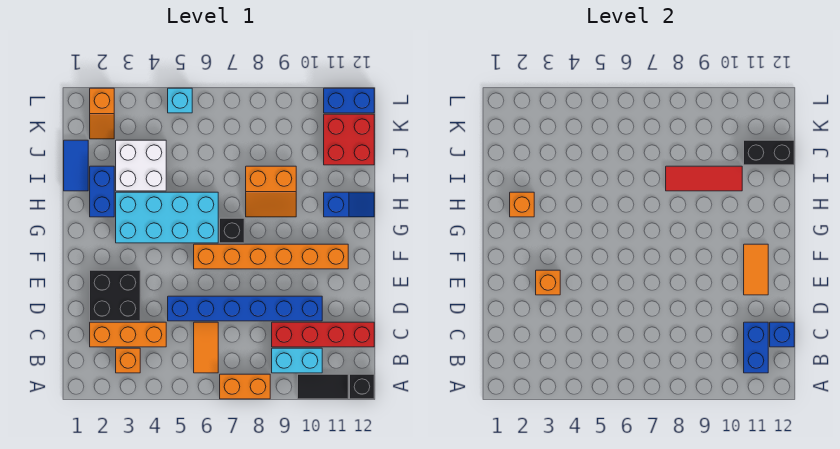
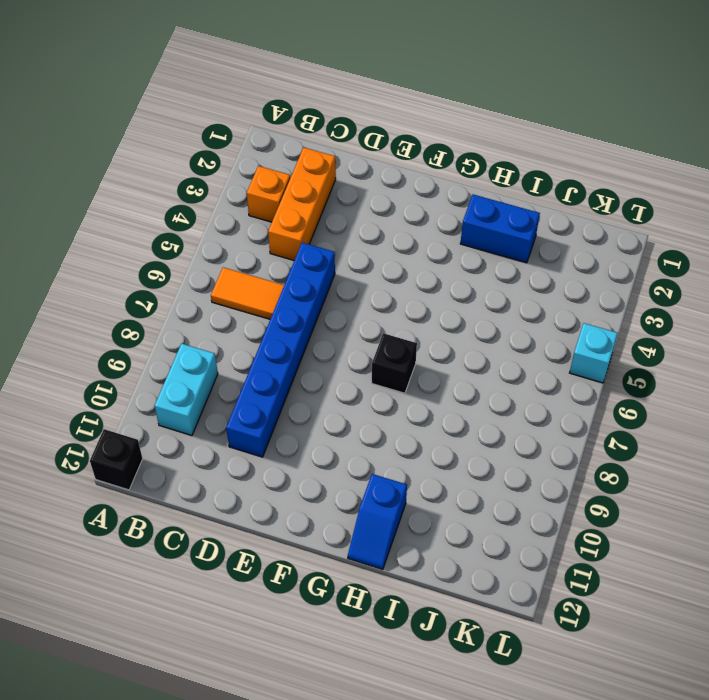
none -> orange 1x2 brick [220,374,270,399]
none -> black 1x2 tile [298,374,348,399]
none -> red 1x4 brick [272,322,374,347]

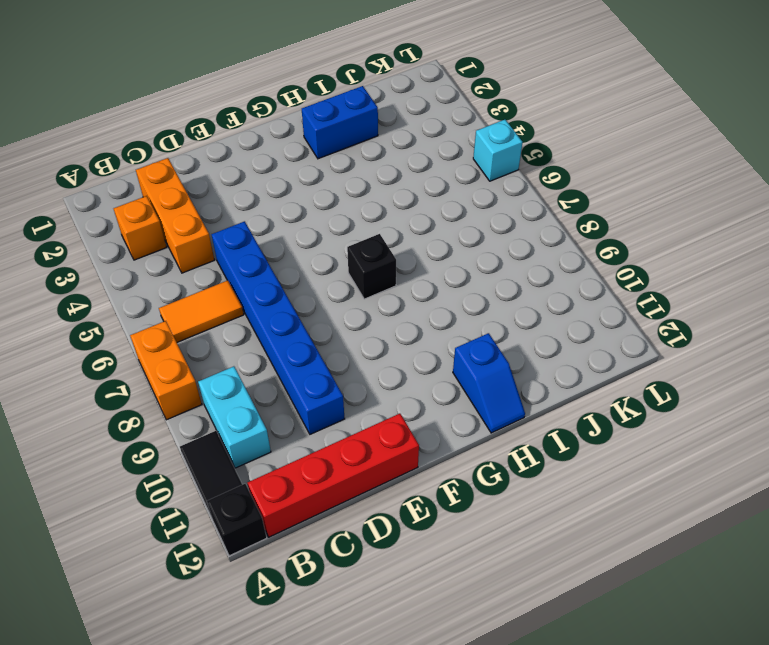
red 1x4 brick [248,414,419,537] -> red 1x4 brick turned to [272,322,374,347]
none -> black 2x2 brick [90,270,140,321]
none -> orange 1x6 brick [194,244,348,269]
none -> cyan 2x4 brick [116,192,218,243]

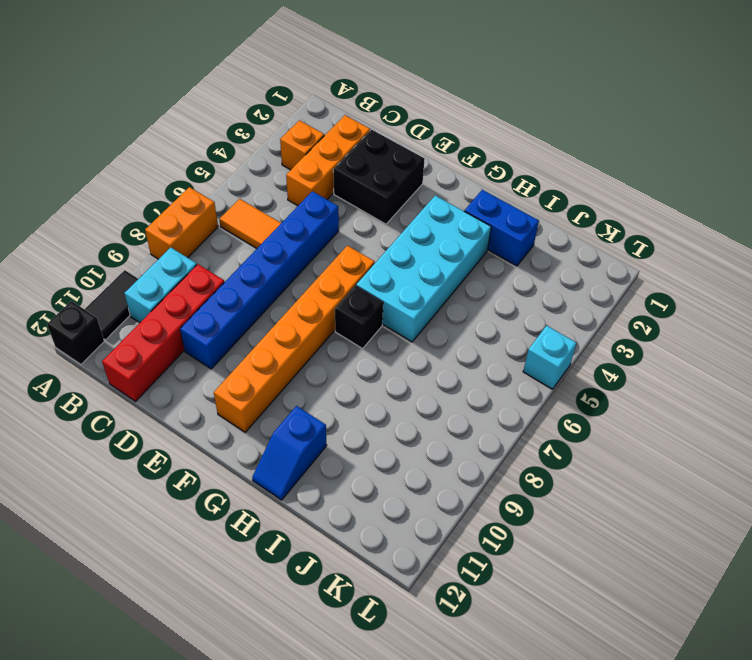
none -> orange 2x2 slope [246,166,296,217]
none -> blue 1x2 tile [64,140,88,191]
none -> white 2x2 brick [116,140,166,191]

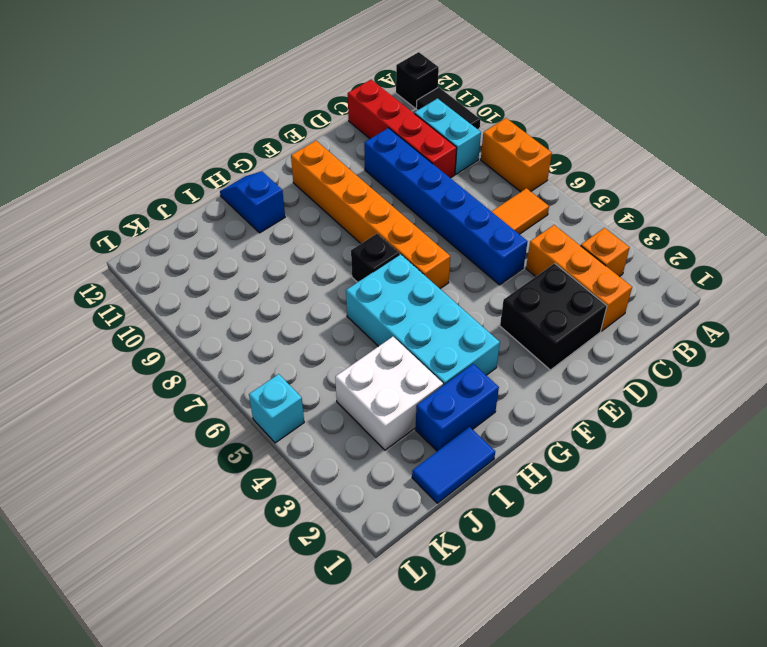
none -> orange 2x2 slope [246,166,296,217]
none -> red 2x2 brick [324,114,374,165]
none -> orange 1x2 slope [90,88,114,139]

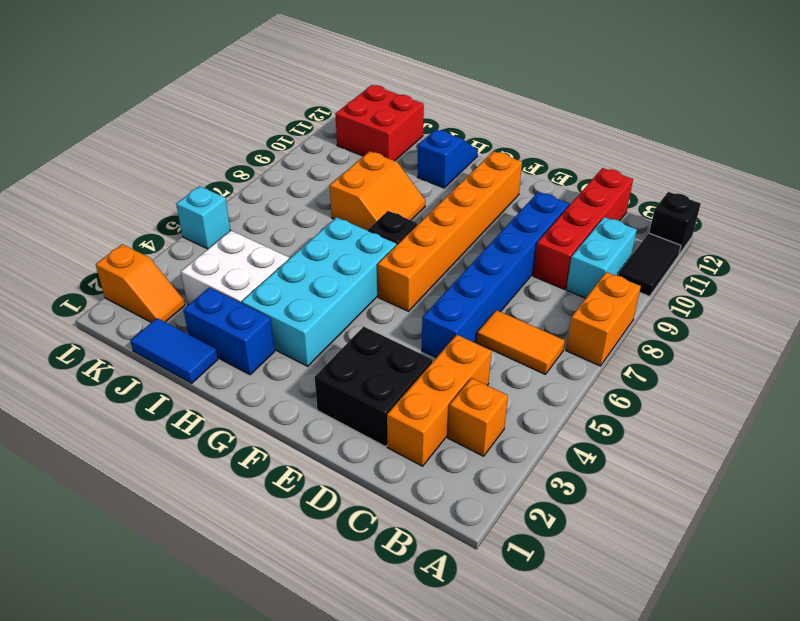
none -> blue 1x2 brick [324,88,374,113]
none -> blue 1x2 brick [744,322,768,373]
none -> blue 1x1 brick [770,322,794,347]

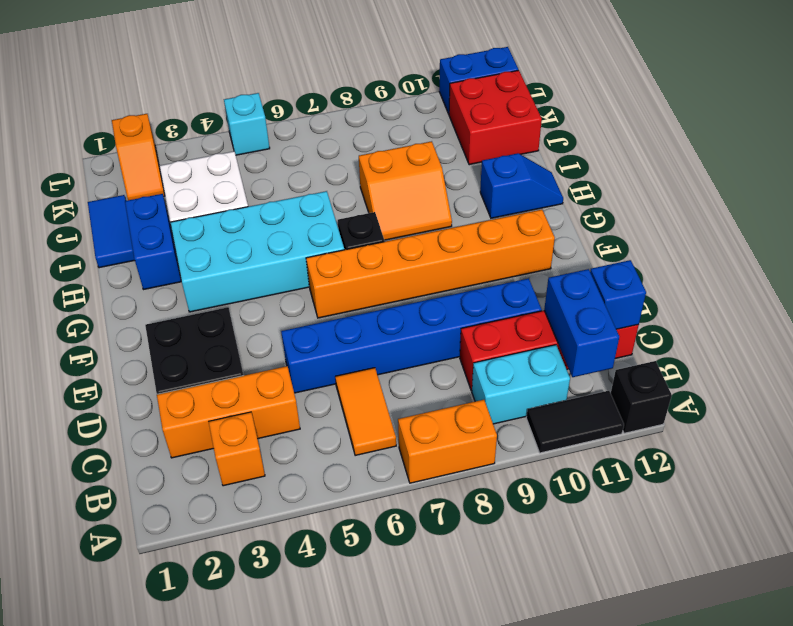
none -> orange 1x1 brick [536,270,560,295]
none -> orange 1x2 tile [744,244,768,295]
none -> orange 1x1 brick [510,192,534,217]

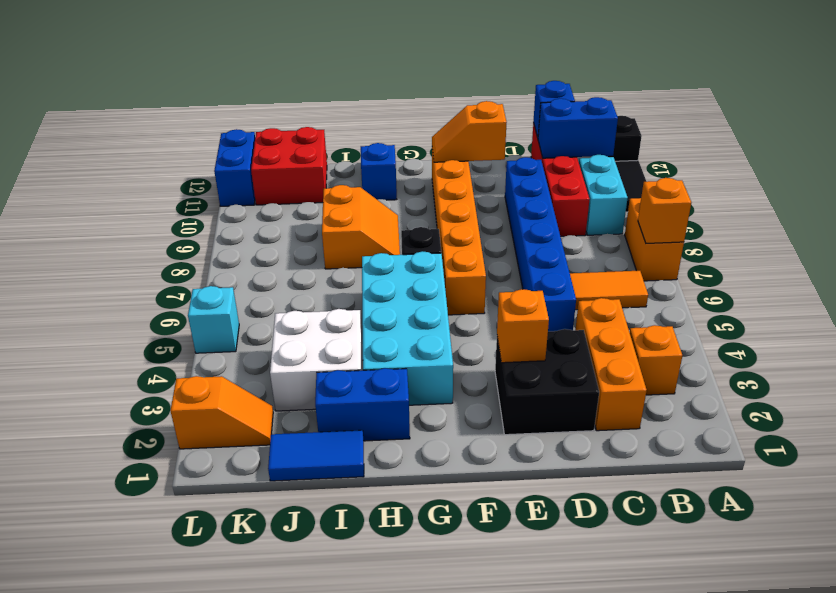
orange 1x1 brick [638,178,691,243] -> orange 1x1 brick moved to [510,192,534,217]
orange 1x2 slope [432,101,507,162] -> orange 1x2 tile [744,244,768,295]
none -> red 1x3 tile [666,166,742,191]
none -> black 1x2 brick [744,140,794,165]

